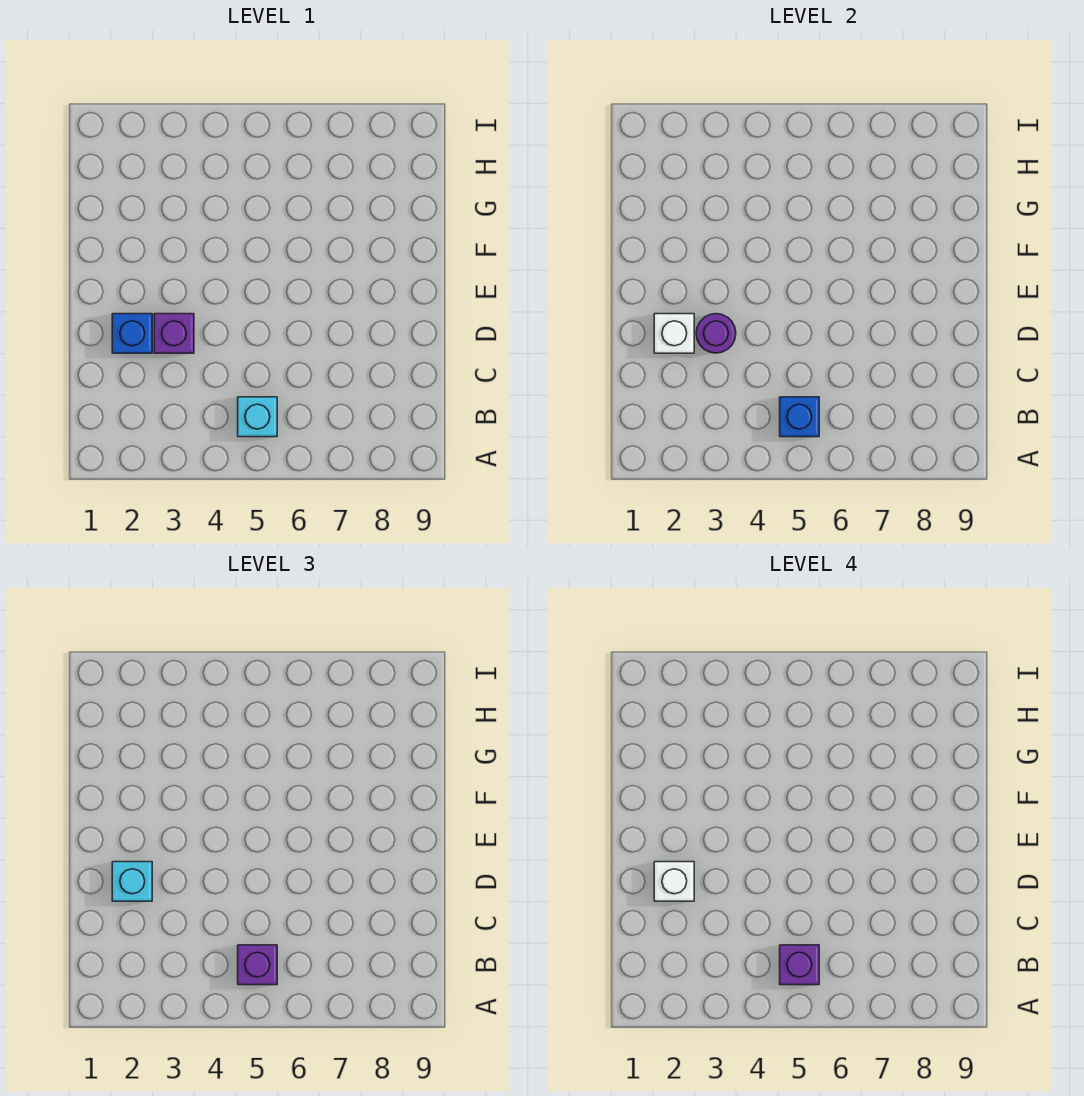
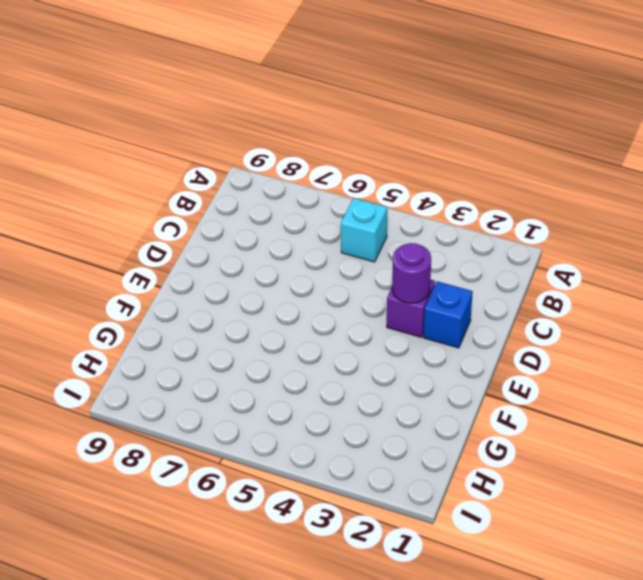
none -> blue 1x1 brick [780,397,819,437]
none -> white 1x1 brick [654,314,694,353]

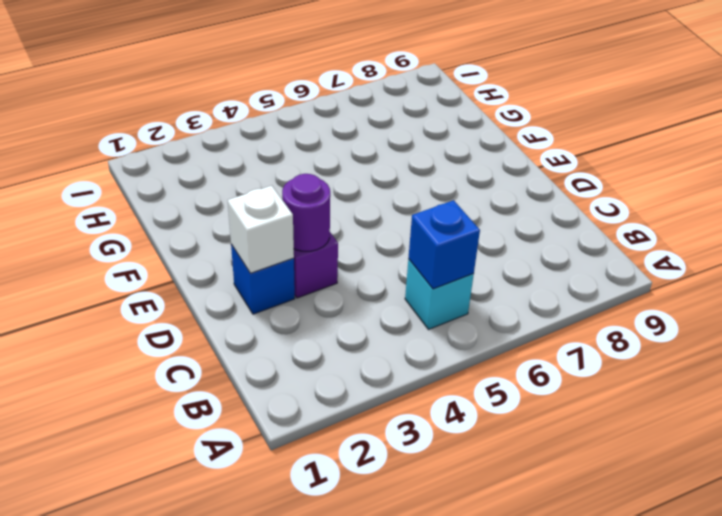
none -> purple 1x1 brick [238,945,277,985]
none -> cyan 1x1 brick [112,862,152,901]

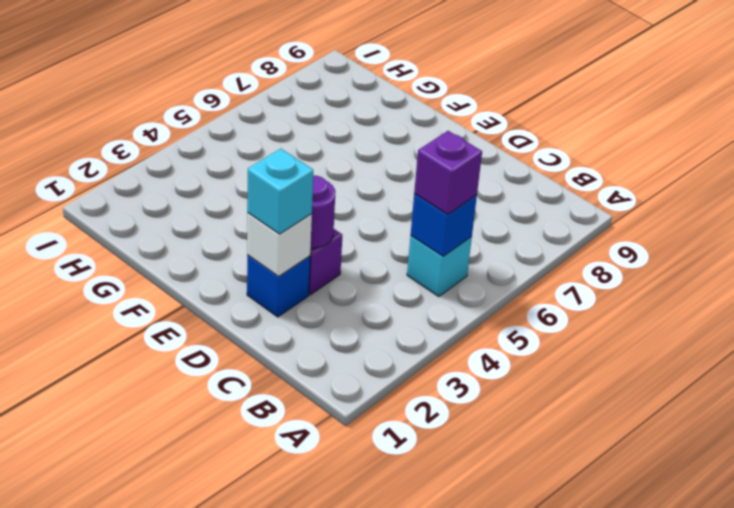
none -> purple 1x1 brick [780,945,819,985]
none -> white 1x1 brick [654,862,694,901]

